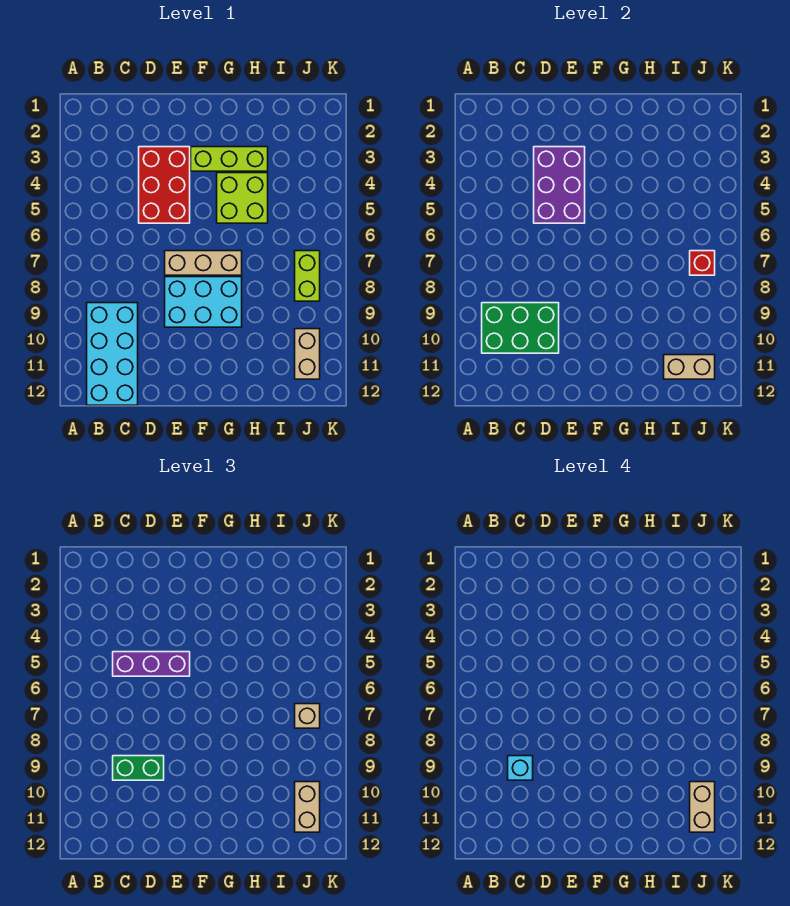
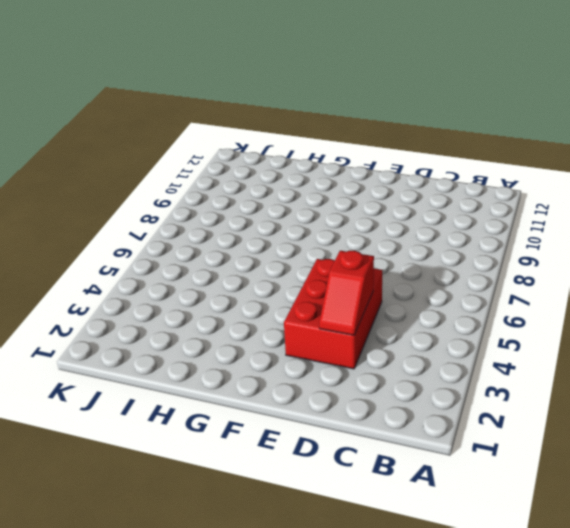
red 1x2 slope [319,251,374,335] -> purple 2x3 brick [534,147,585,223]
none -> cyan 2x4 brick [87,303,138,405]
none -> tan 1x3 brick [165,251,242,275]
none -> cyan 2x3 brick [165,277,242,327]

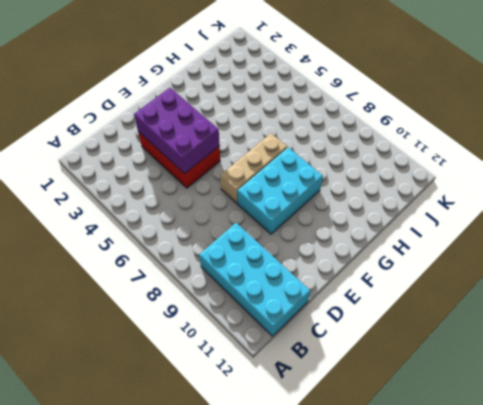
none -> lime 1x3 brick [191,147,268,171]
none -> lime 2x2 brick [217,173,268,223]
none -> lime 1x2 brick [295,251,320,301]

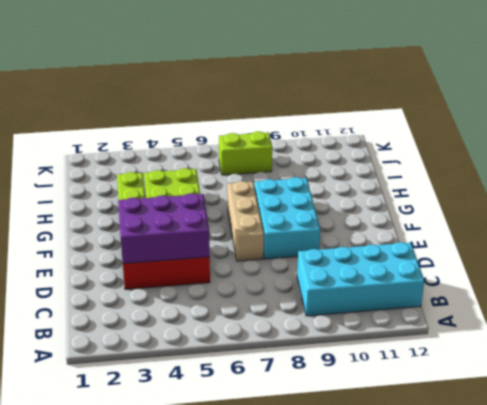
none -> tan 1x2 brick [295,329,320,379]
none -> green 2x3 brick [482,303,559,353]
none -> tan 1x2 brick [664,355,715,379]

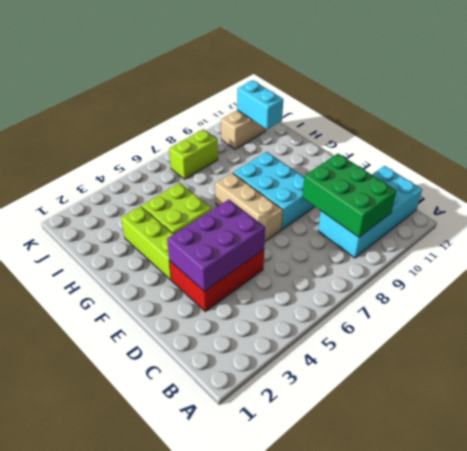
cyan 1x2 brick [237,80,283,129] -> tan 1x2 brick [664,355,715,379]
none -> red 1x1 brick [690,251,715,275]
none -> purple 1x3 brick [113,652,190,676]
none -> green 1x2 brick [113,756,164,780]

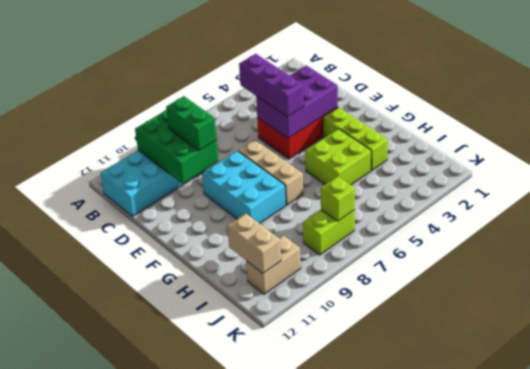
lime 1x1 brick [321,176,355,221] -> red 1x1 brick [690,251,715,275]
none -> tan 1x1 brick [295,704,320,728]
none -> tan 1x2 brick [295,782,320,832]
none -> cyan 1x1 brick [508,756,533,780]

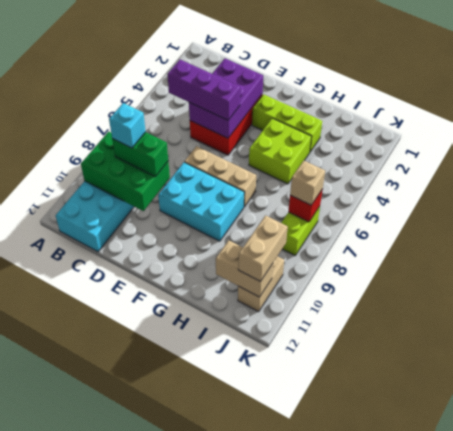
none -> tan 1x2 brick [690,782,715,832]

